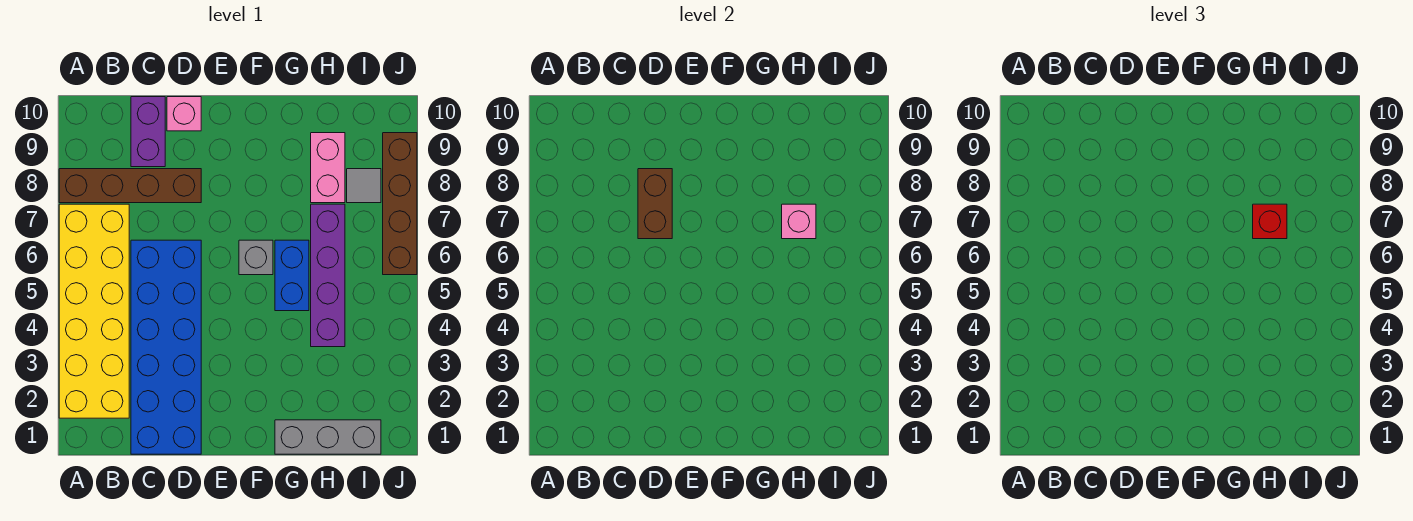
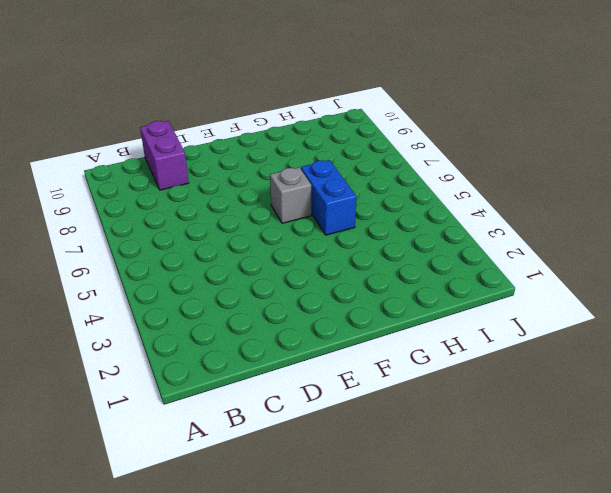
none -> yellow 2x6 brick [59,204,129,418]
none -> brown 1x4 brick [59,169,201,203]
none -> blue 2x6 brick [131,240,201,454]

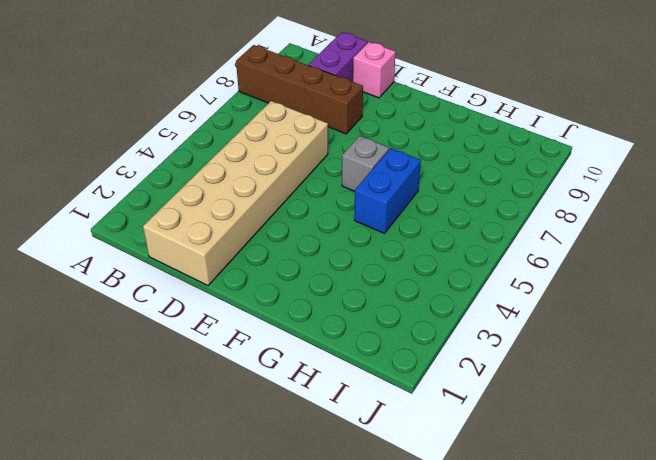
tan 2x6 brick [143,101,328,286] -> blue 2x6 brick [131,240,201,454]
none -> yellow 2x6 brick [59,204,129,418]
none -> grey 1x3 brick [275,420,381,454]
none -> purple 1x4 brick [311,204,345,347]

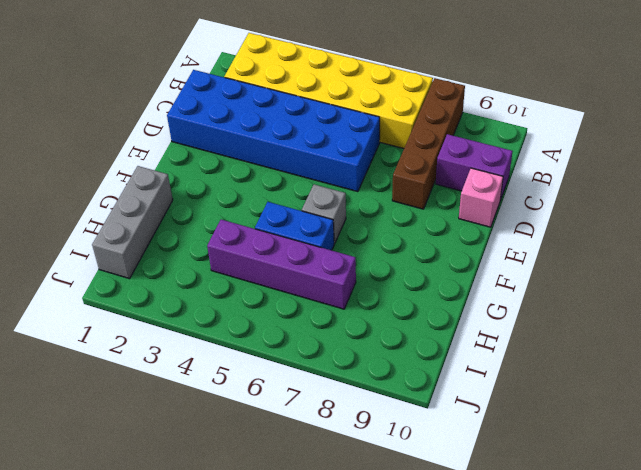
none -> pink 1x2 brick [311,133,345,203]
none -> grey 1x1 tile [347,169,381,203]
none -> brown 1x4 brick [383,133,417,275]

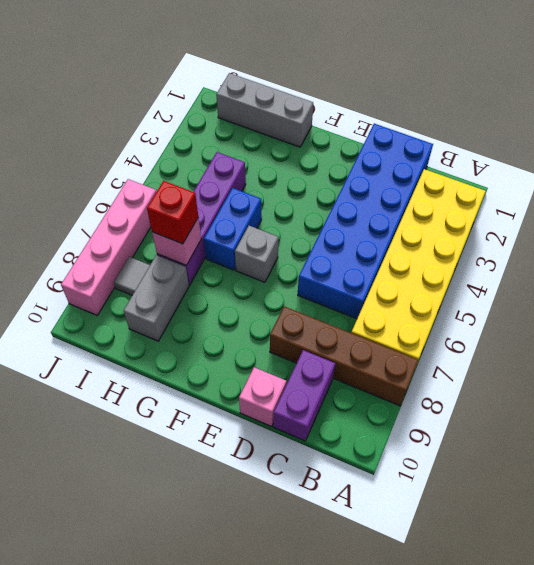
grey 1x2 brick [124,255,189,341] -> pink 1x2 brick [311,133,345,203]
pink 1x4 brick [61,179,156,315] -> brown 1x4 brick [383,133,417,275]
none -> brown 1x2 brick [638,169,672,239]

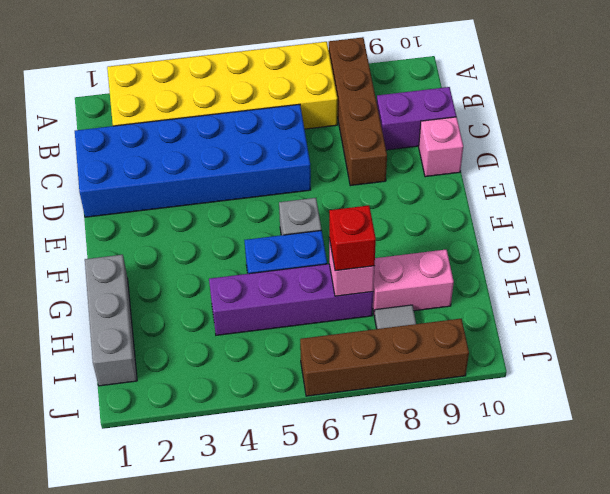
none -> brown 1x2 brick [638,169,672,239]

